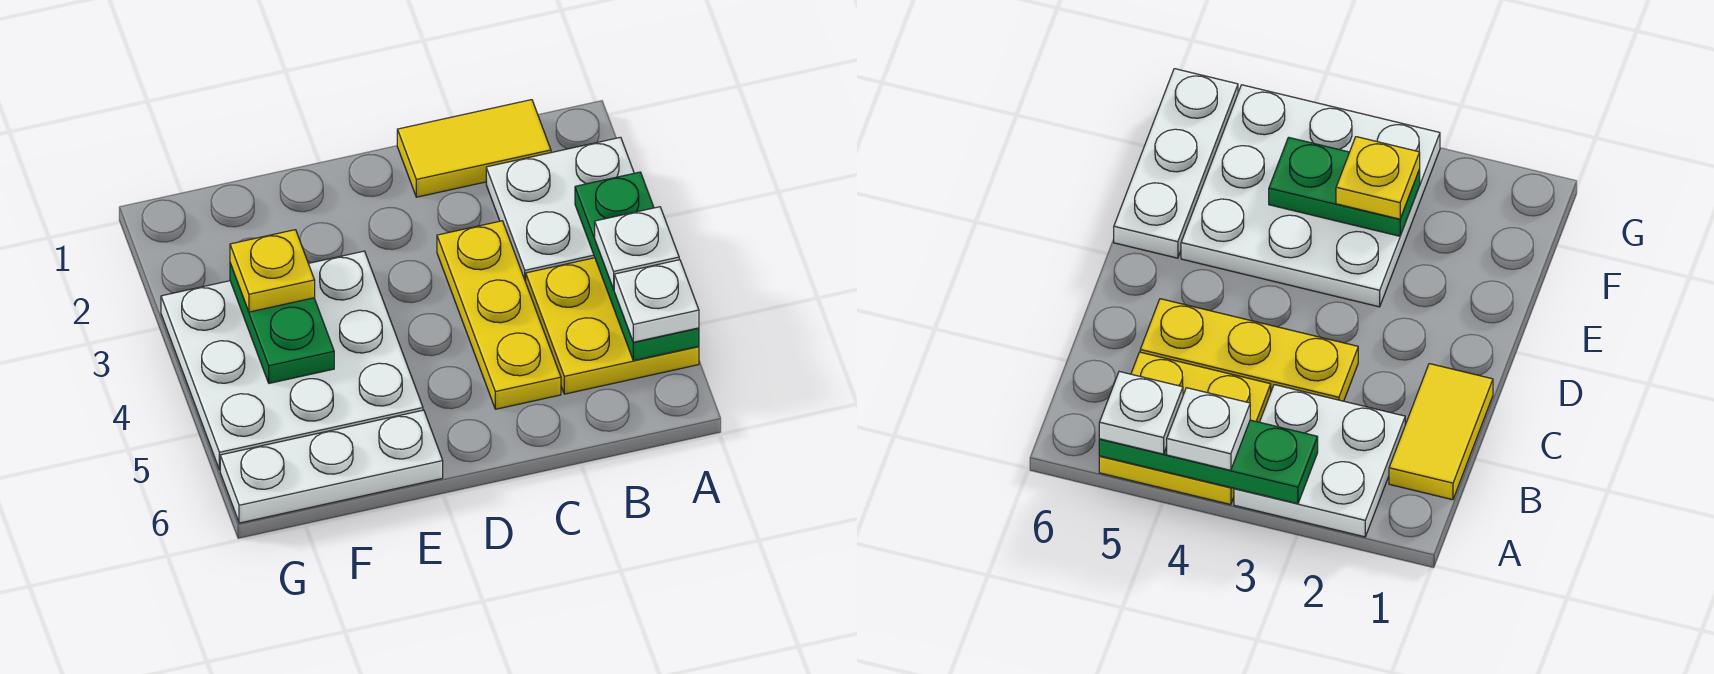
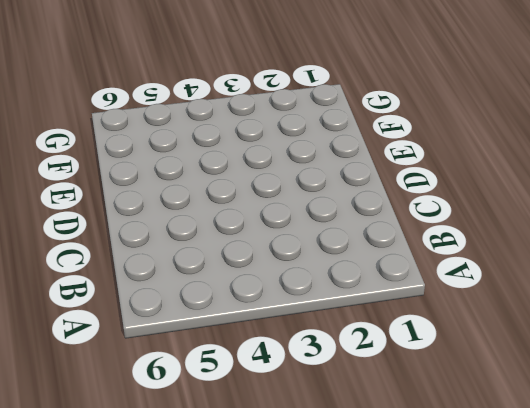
none -> white 2x2 plate [486,137,634,282]
none -> yellow 2x2 plate [526,258,699,394]

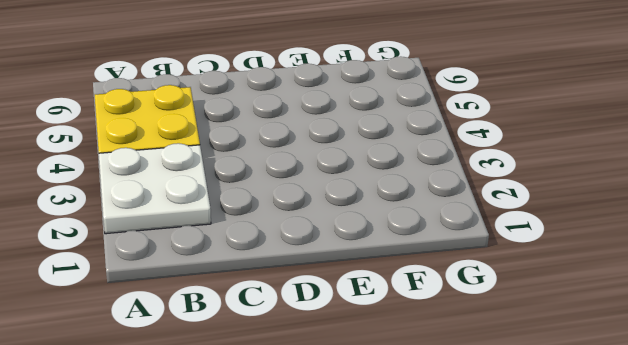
none -> yellow 1x2 tile [397,100,551,197]
none -> yellow 1x3 plate [437,221,561,409]

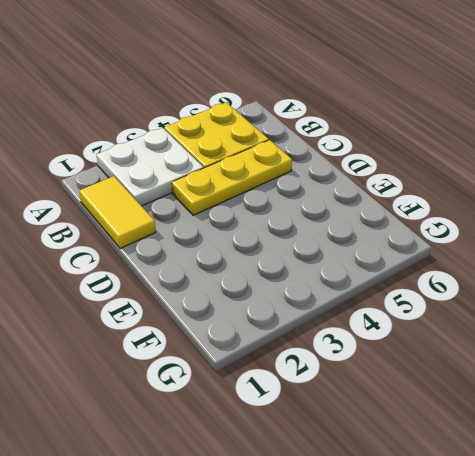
none -> white 3x3 plate [161,251,423,470]
none -> white 1x3 plate [220,410,443,523]

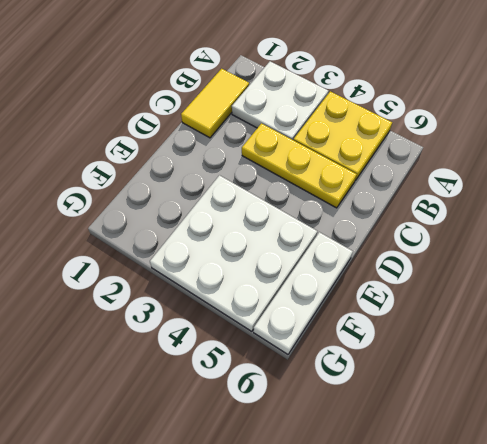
none -> green 1x3 plate [575,172,699,361]
none -> green 1x2 plate [230,263,334,383]

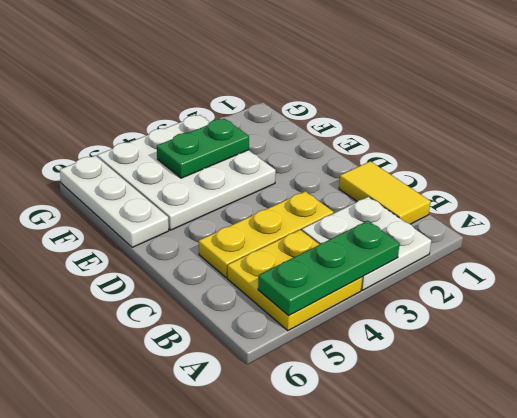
none -> white 1x1 plate [595,207,679,289]
none -> white 1x1 plate [614,260,699,342]

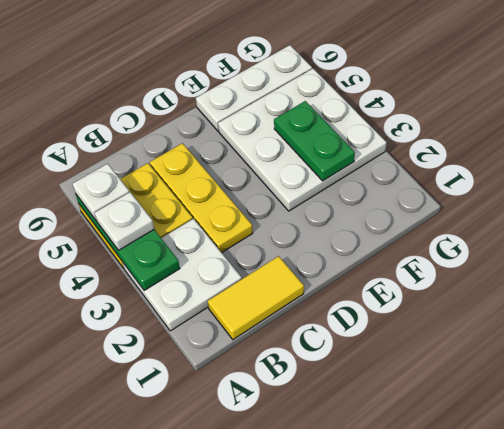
none -> yellow 1x1 plate [230,230,315,312]

